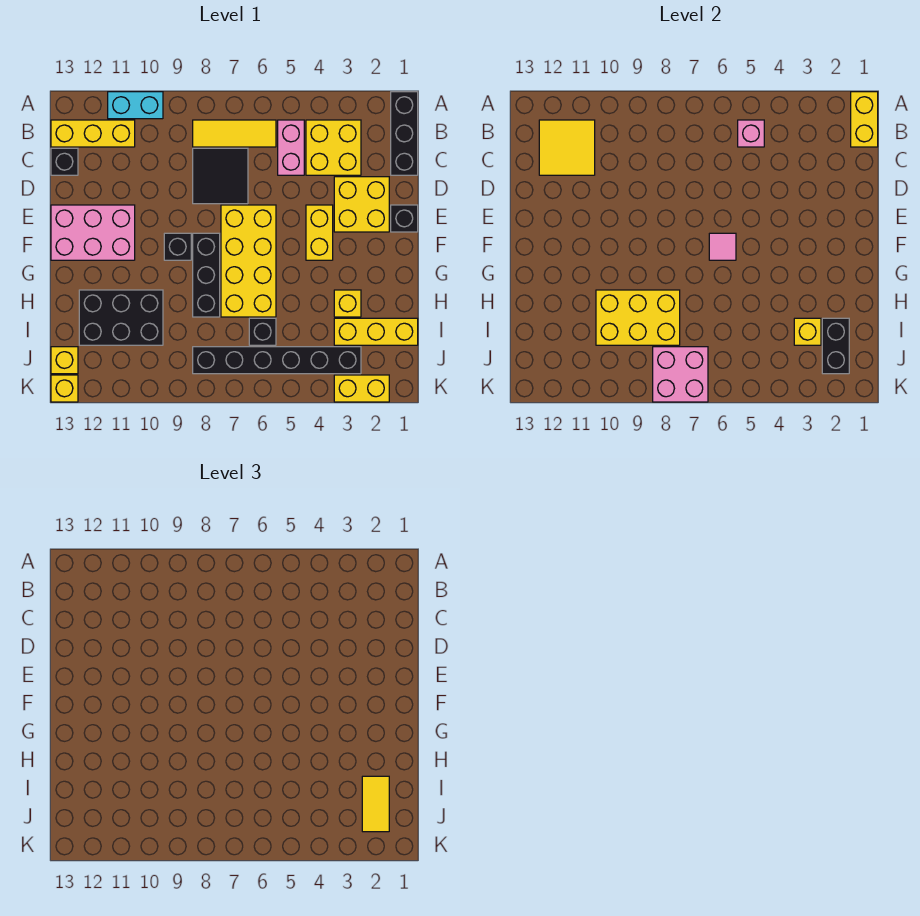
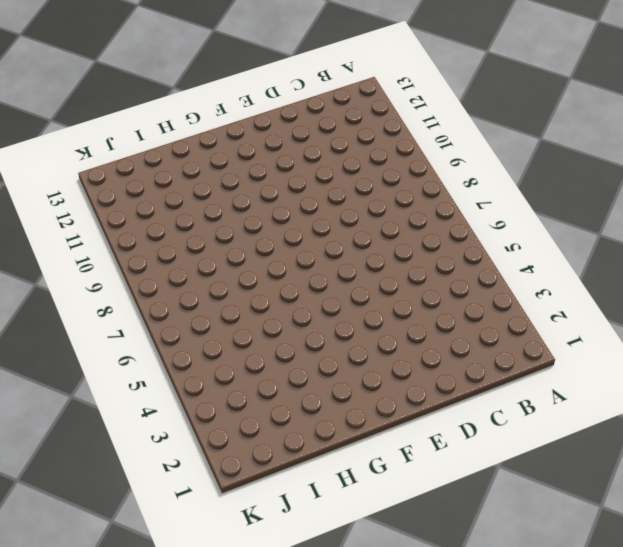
none -> black 1x3 brick [391,92,418,175]
none -> cyan 1x2 brick [108,92,163,119]
none -> yellow 2x2 brick [306,120,361,175]
none -> pink 1x2 brick [278,120,304,175]

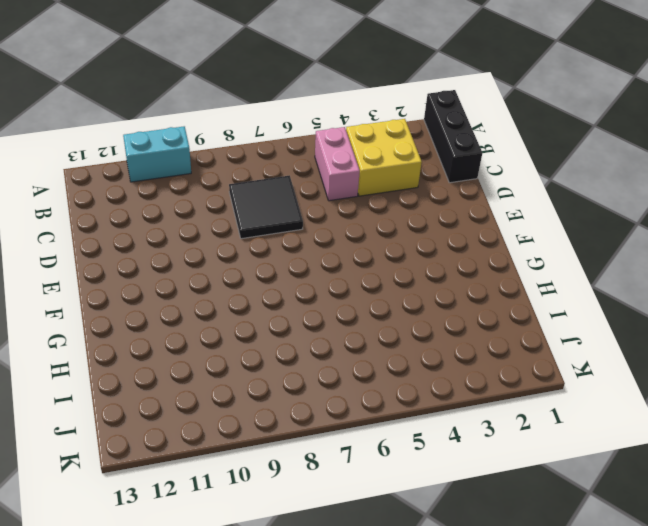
none -> yellow 1x3 tile [193,120,276,147]
none -> yellow 1x3 brick [51,120,135,147]
none -> black 1x1 brick [51,148,78,175]
none -> yellow 2x2 brick [334,177,389,232]

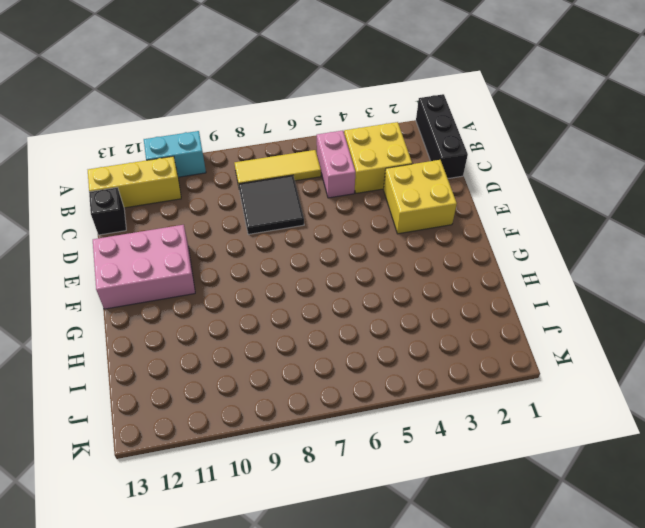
none -> black 1x1 brick [391,205,418,232]
none -> yellow 1x2 brick [306,205,333,260]
none -> yellow 2x4 brick [221,205,276,317]
none -> black 1x3 brick [193,233,220,317]

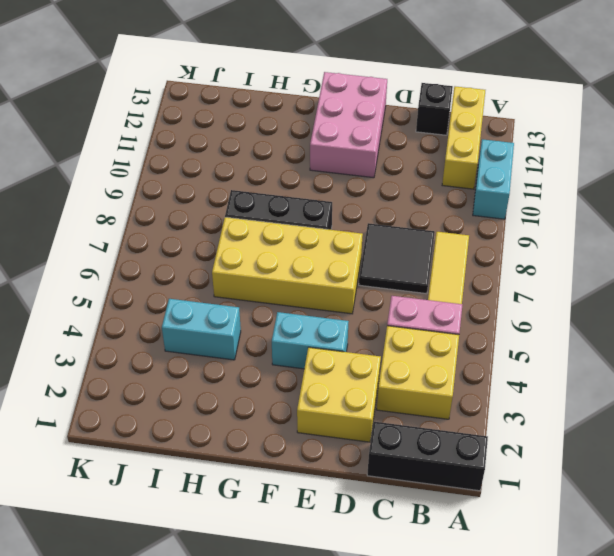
cyan 1x2 brick [272,312,349,369] -> yellow 1x2 brick [306,205,333,260]
cyan 1x2 brick [162,299,241,360] -> none
none -> black 1x1 brick [391,205,418,232]
none -> black 1x1 brick [164,233,191,260]
none -> yellow 1x1 brick [334,290,361,317]
none -> black 2x3 brick [79,290,163,345]

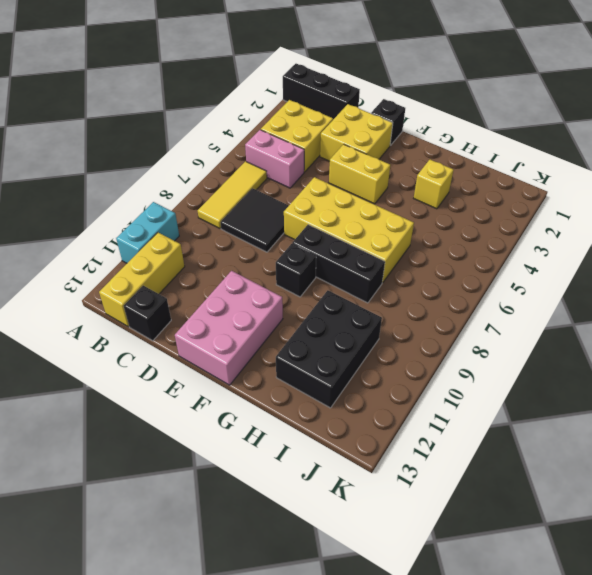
none -> yellow 1x3 brick [334,318,418,345]
none -> black 1x1 brick [249,318,276,345]
none -> black 1x6 brick [193,347,361,374]
none -> yellow 1x1 brick [51,347,78,374]

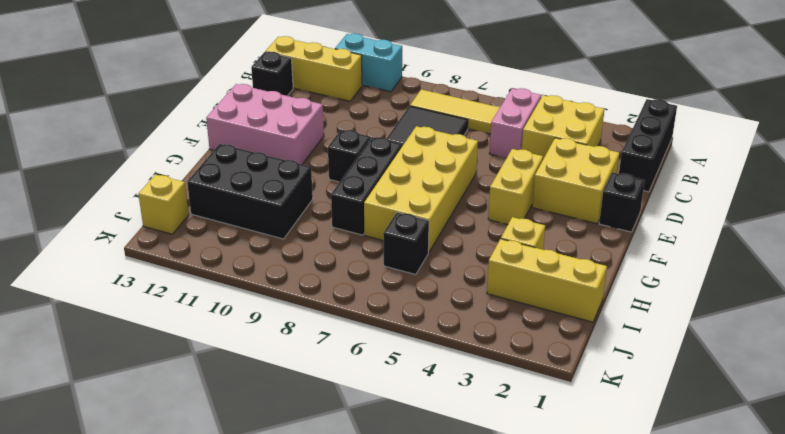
none -> black 1x6 brick [193,347,361,374]
none -> yellow 1x2 brick [334,375,389,402]
none -> yellow 1x1 brick [51,375,78,402]
none -> yellow 1x2 brick [851,92,878,147]

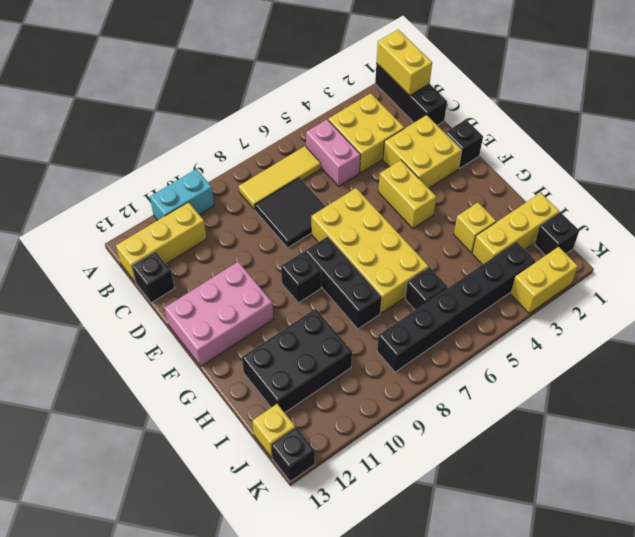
black 1x1 brick [535,212,579,256] -> none
black 1x1 brick [271,428,315,482] -> yellow 1x1 brick [51,375,78,402]
none -> pink 1x1 brick [738,120,764,147]
none -> yellow 2x2 tile [539,120,595,175]
none -> pink 1x1 tile [709,233,736,260]
none -> yellow 2x3 brick [596,290,680,345]

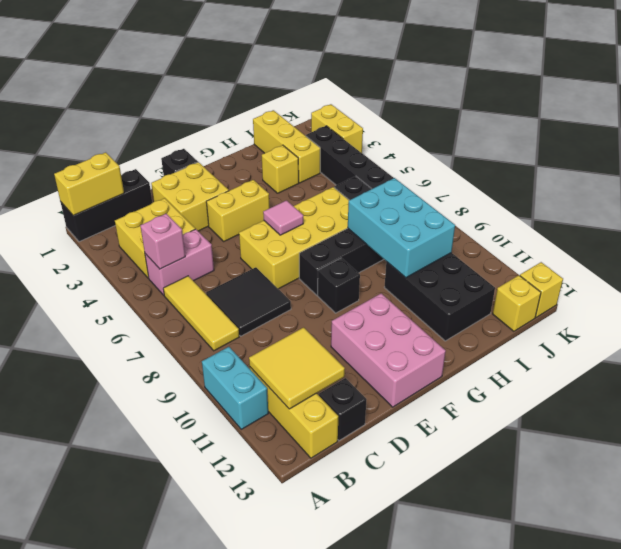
cyan 2x3 brick [348,178,455,278] -> yellow 2x3 brick [596,290,680,345]
none -> black 1x2 brick [822,318,849,374]
none -> yellow 1x1 brick [794,318,821,345]
none -> pink 2x2 brick [653,347,708,402]
none -> yellow 1x2 tile [362,776,389,832]

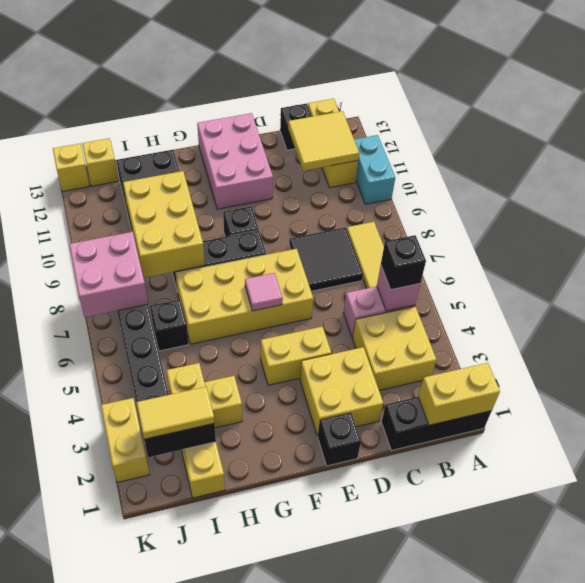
black 1x1 brick [381,235,426,290] -> none

